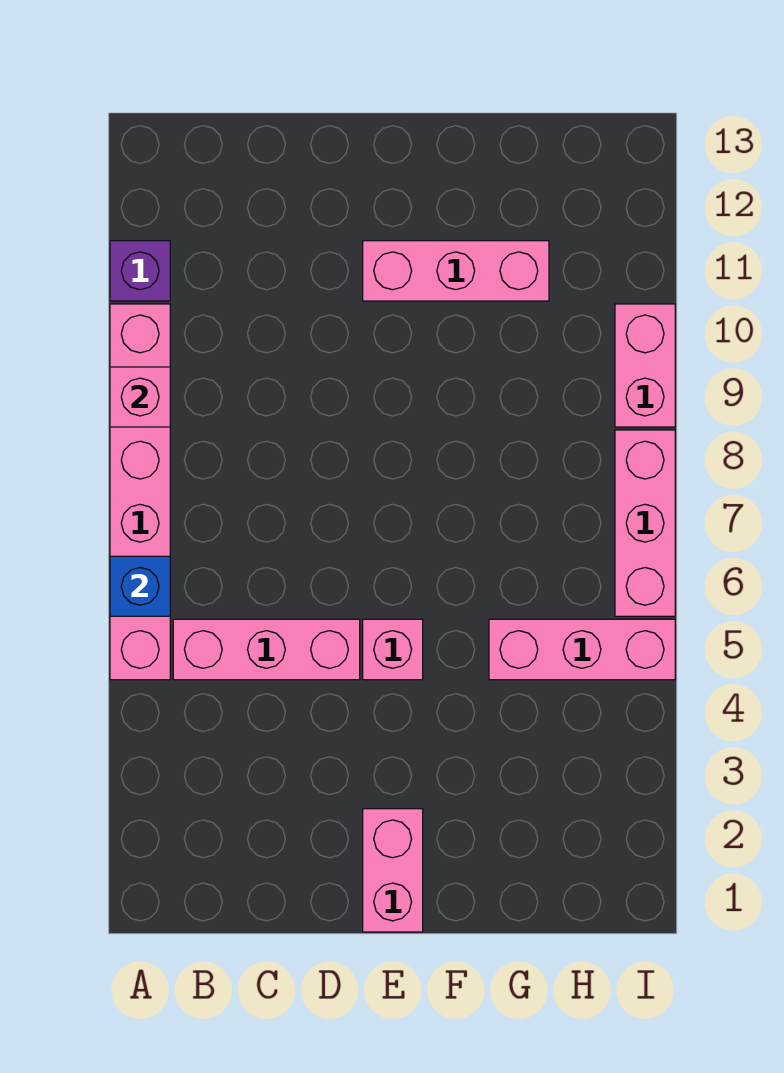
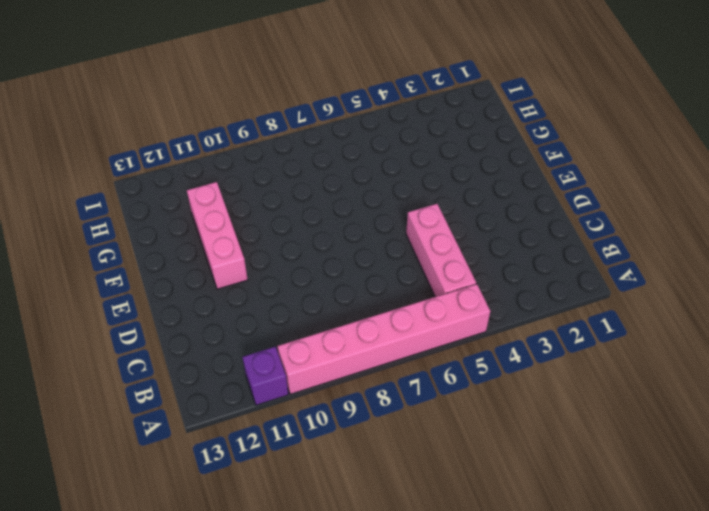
none -> pink 1x2 brick [363,809,423,932]
none -> pink 1x1 brick [363,619,423,680]

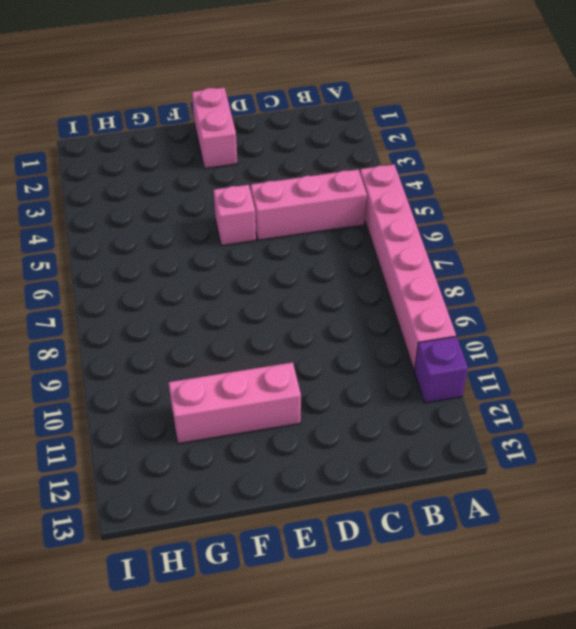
none -> pink 1x3 brick [489,619,675,680]
none -> pink 1x3 brick [615,430,675,616]

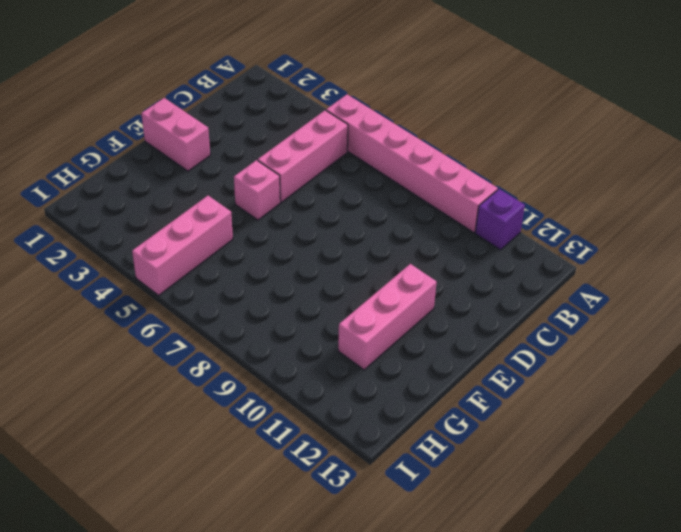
none -> pink 1x3 brick [615,430,675,616]
none -> pink 1x2 brick [615,304,675,427]

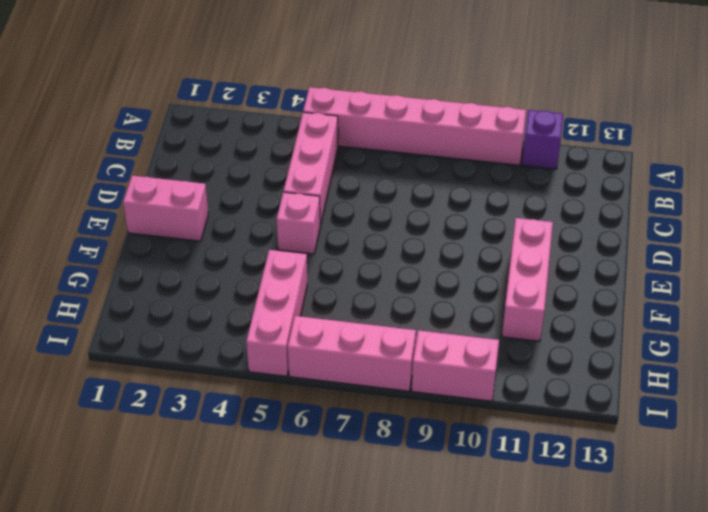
none -> blue 1x1 brick [110,556,170,616]
none -> pink 1x1 brick [110,367,170,427]

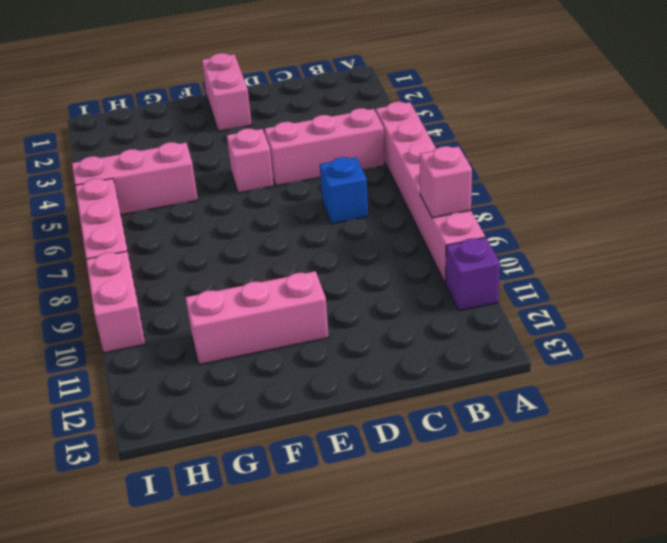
blue 1x1 brick [320,157,368,224] -> blue 1x1 brick moved to [110,556,170,616]

